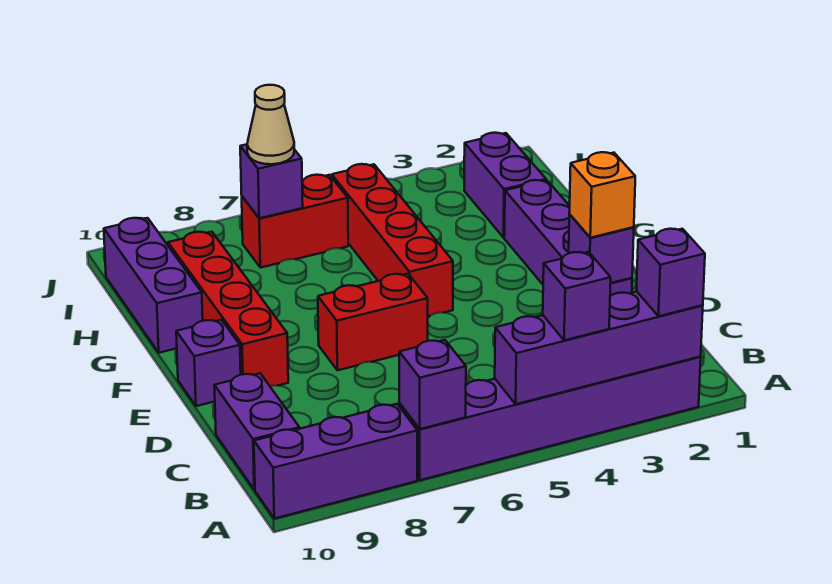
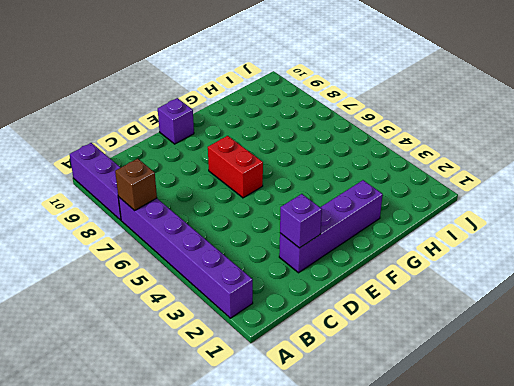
brown 1x1 brick [115,159,157,211] -> purple 1x1 brick [399,340,466,429]
none -> purple 1x2 brick [214,373,300,490]
none -> red 1x4 brick [168,232,288,386]
none -> red 1x4 brick [332,164,453,316]

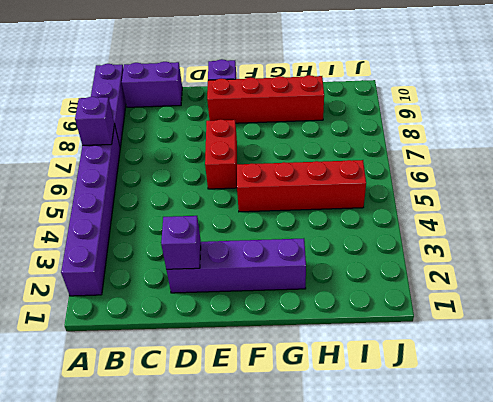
none -> purple 1x3 brick [104,218,203,353]
none -> purple 1x2 brick [464,133,546,238]
none -> red 1x2 brick [242,175,348,268]

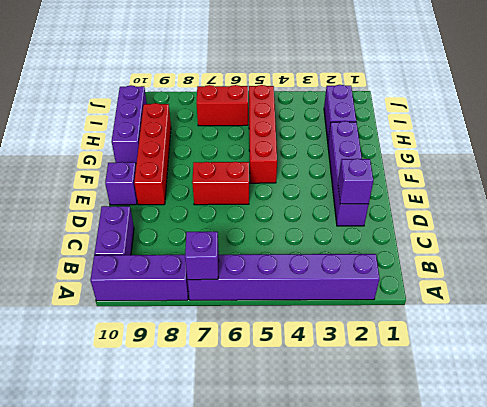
none -> purple 1x4 brick [495,292,703,404]
none -> purple 1x1 brick [240,144,303,218]
none -> purple 1x1 brick [636,229,705,316]

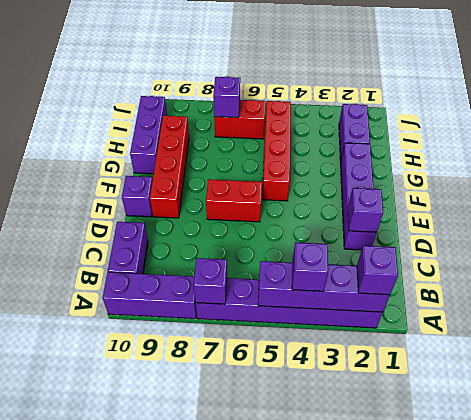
none -> orange 1x1 brick [569,152,635,238]
none -> tan 1x1 cone [247,85,294,164]

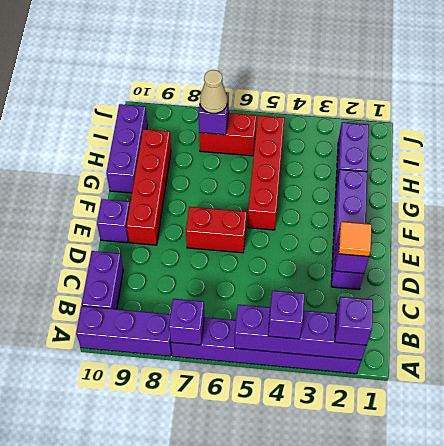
orange 1x1 tile [339,222,371,257] -> orange 1x1 brick [569,152,635,238]

